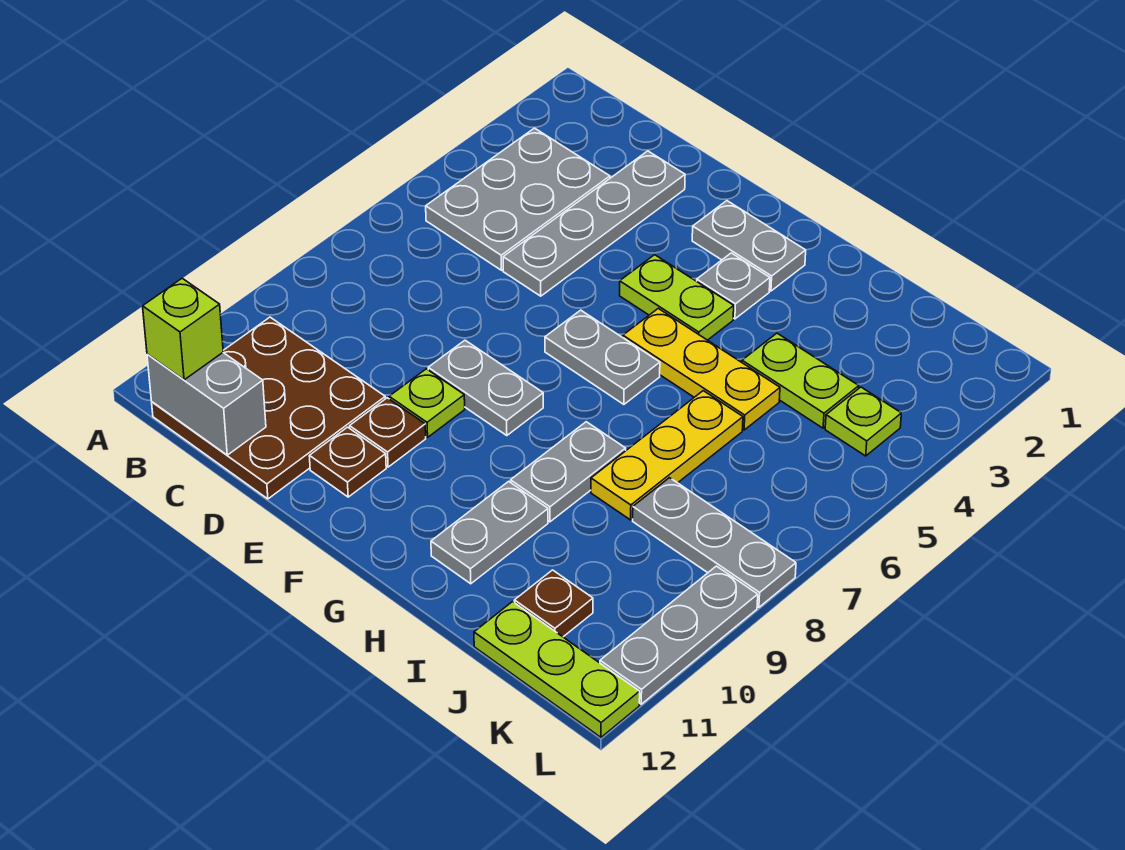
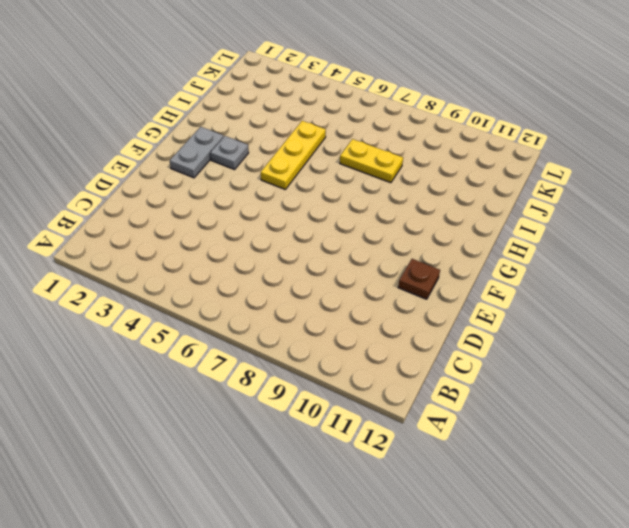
yellow 1x2 plate [340,139,403,183] -> yellow 1x3 plate [591,391,743,520]
none -> grey 2x3 plate [426,128,610,270]
none -> brown 3x3 plate [152,317,385,499]
none -> grey 1x4 plate [503,151,685,296]

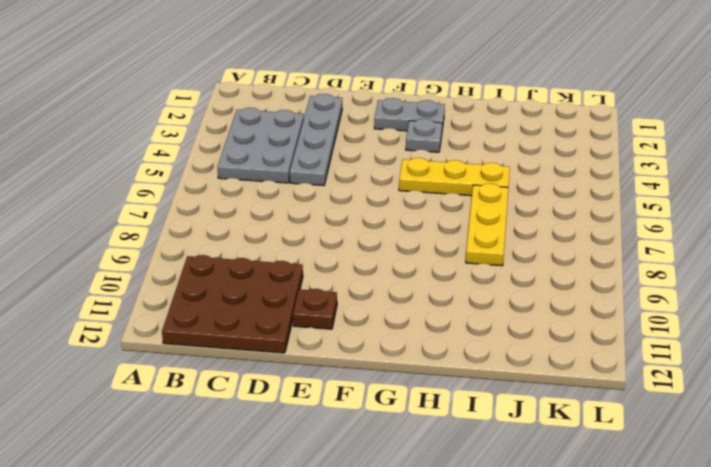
none -> grey 1x2 plate [428,340,543,436]
none -> lime 1x1 plate [389,369,465,437]
none -> brown 1x1 plate [350,398,426,467]

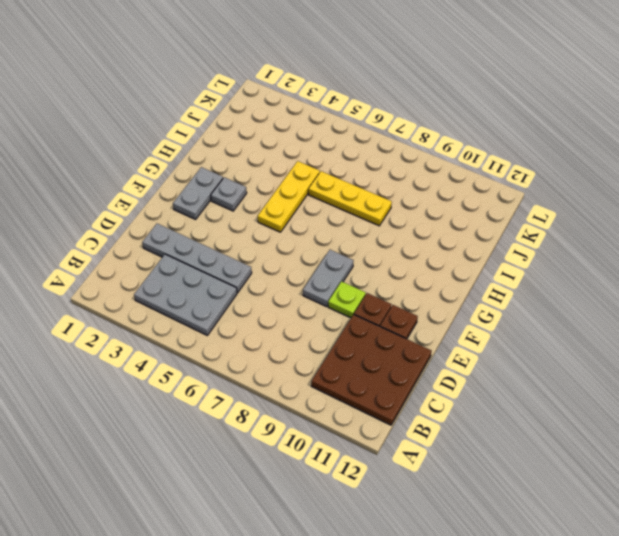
none -> lime 1x2 plate [620,255,734,340]
none -> grey 1x2 plate [545,310,660,404]
none -> grey 1x2 plate [511,422,626,522]

